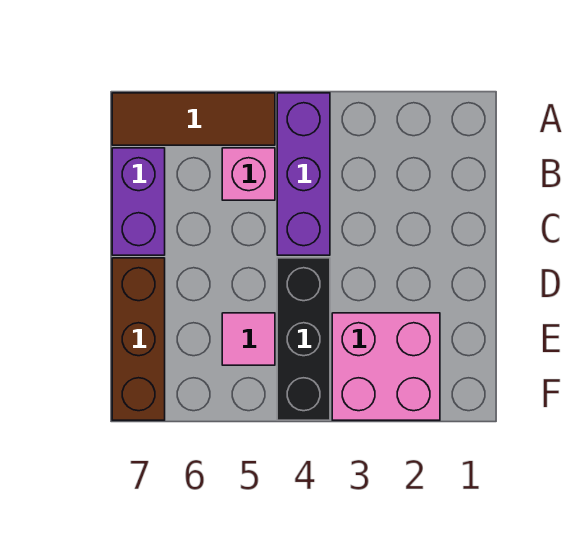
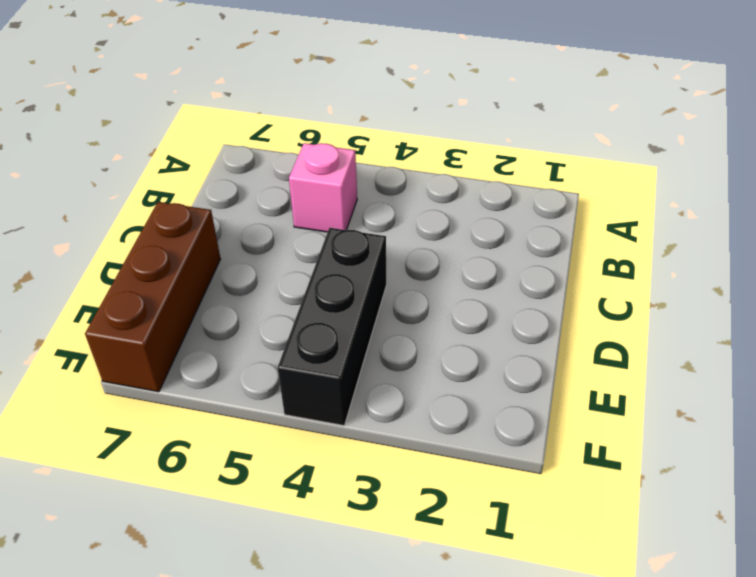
none -> purple 1x3 brick [277,93,330,255]
none -> brown 1x3 tile [112,93,275,145]

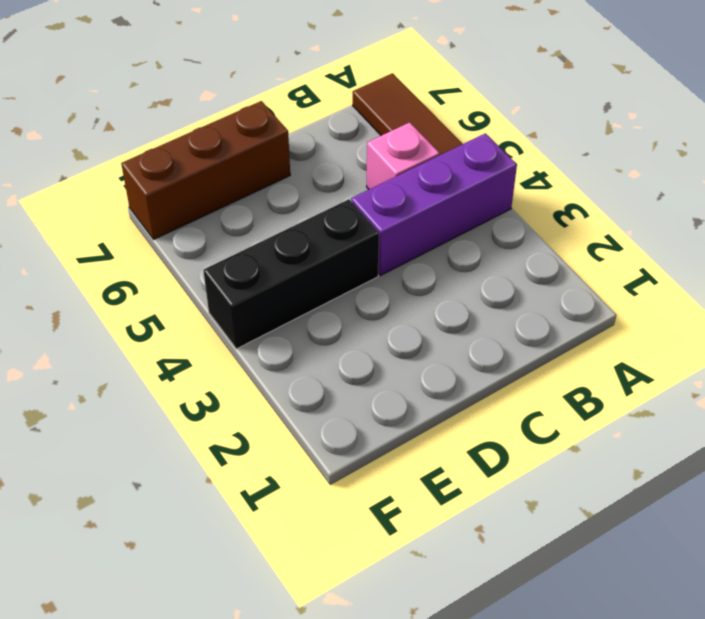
none -> purple 1x2 brick [112,148,165,255]
none -> pink 2x2 brick [332,313,440,420]

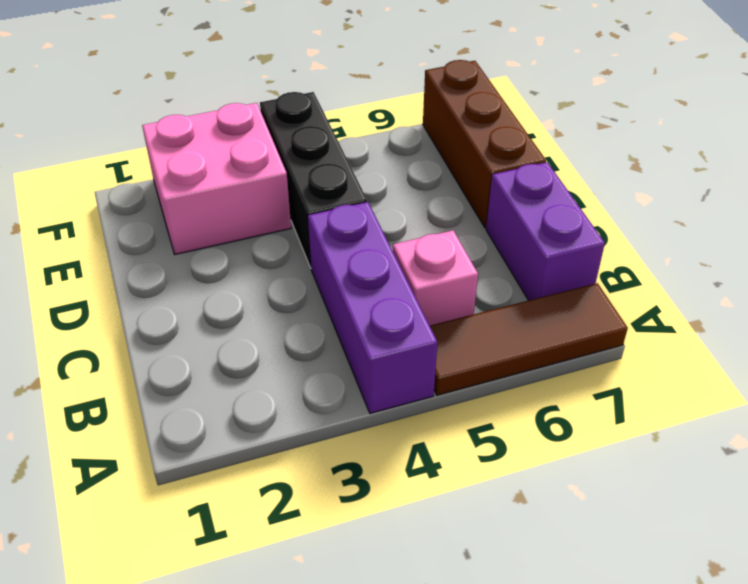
none -> pink 1x1 tile [222,313,275,365]

